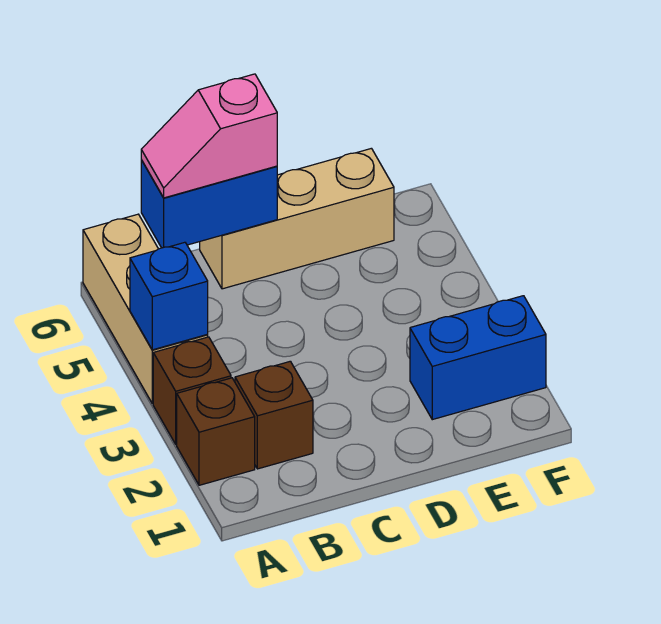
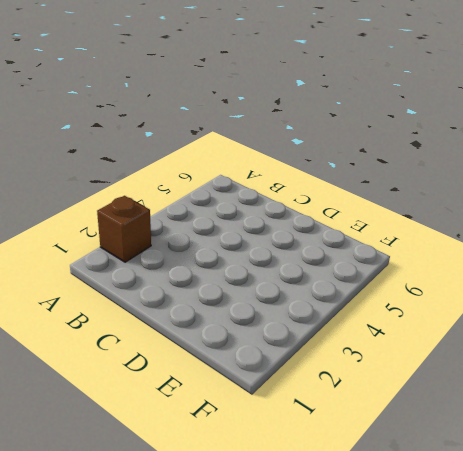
none -> brown 1x1 brick [153,337,231,444]
none -> tan 1x3 brick [83,214,208,404]

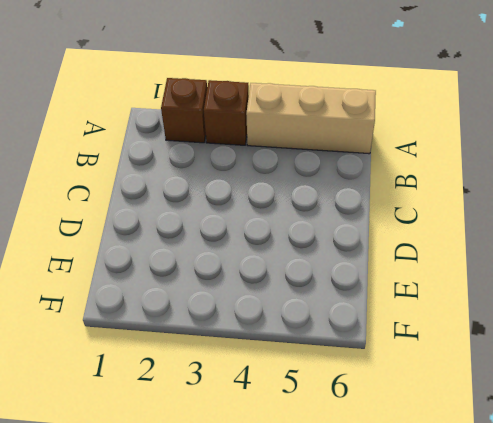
none -> brown 1x1 brick [235,361,313,469]
none -> tan 1x3 brick [200,148,394,289]

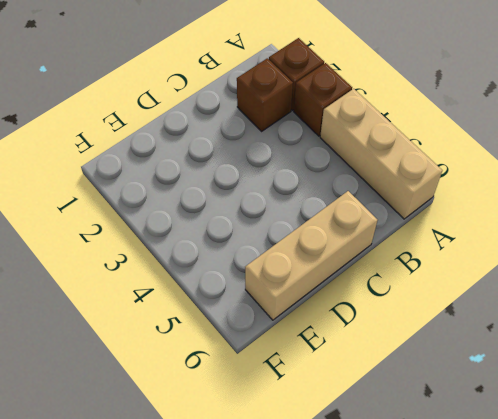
none -> blue 1x2 brick [410,296,546,420]
none -> blue 1x1 brick [130,242,208,350]

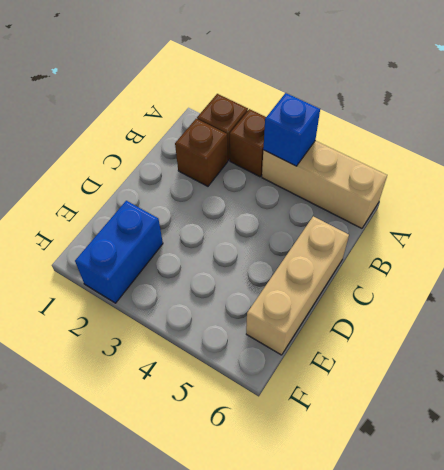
none -> blue 1x2 brick [141,160,277,248]
none -> pink 1x2 slope [141,74,277,198]

